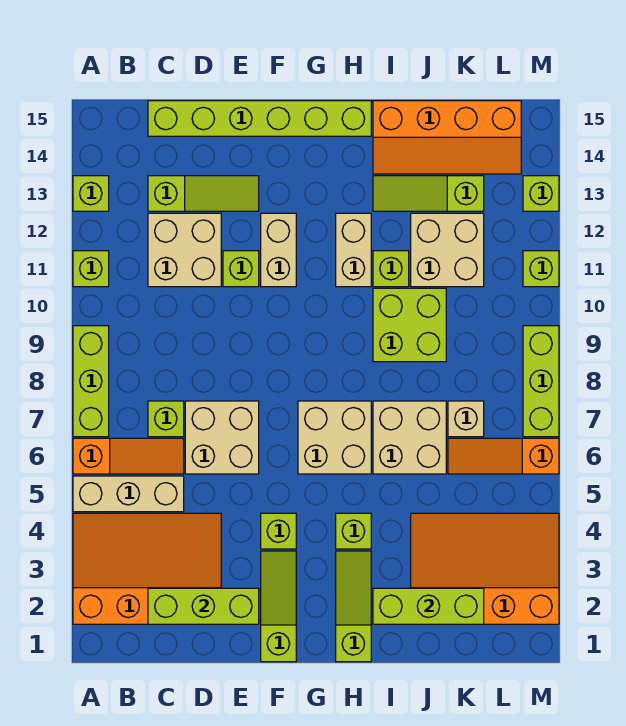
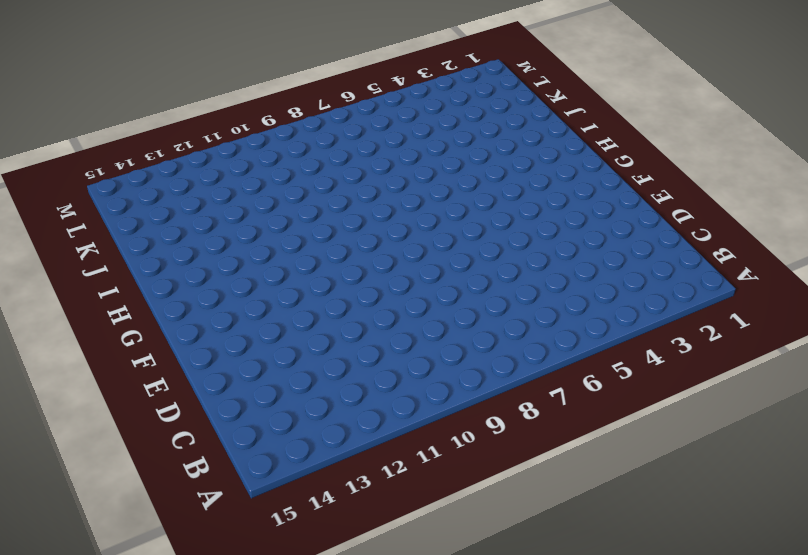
none -> orange 3x4 slope [73,513,221,624]
none -> tan 1x3 brick [73,476,184,512]
none -> orange 1x3 slope [73,438,184,474]
none -> lime 1x3 brick [73,326,109,437]

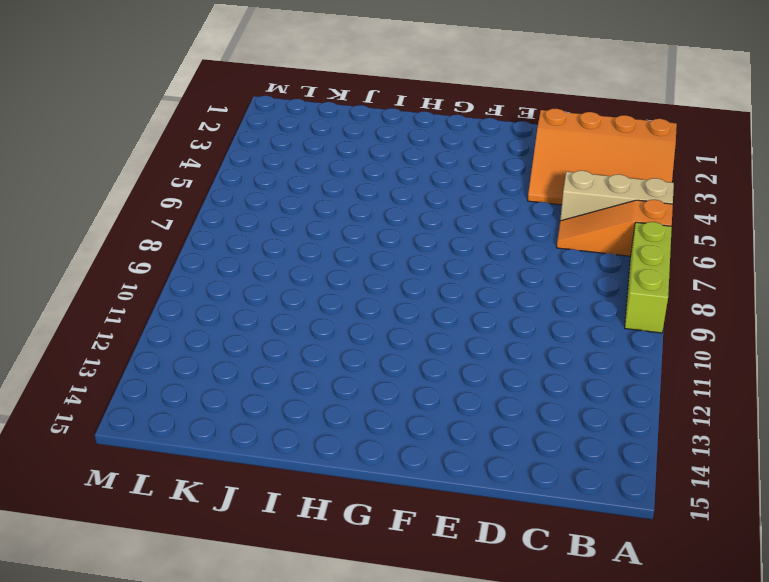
none -> lime 1x1 brick [73,251,109,287]
none -> lime 1x1 brick [73,176,109,211]
none -> lime 1x1 brick [148,401,184,437]
none -> tan 2x2 brick [148,213,221,287]

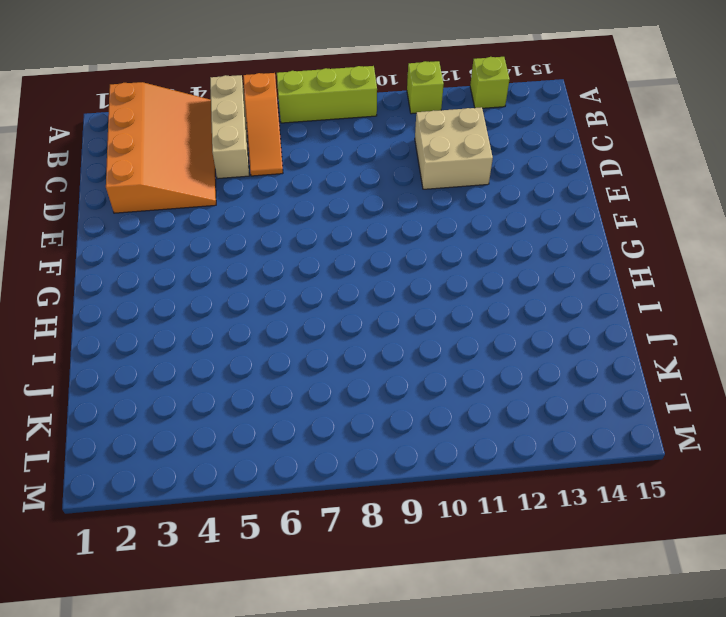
none -> lime 1x1 brick [148,401,184,437]
none -> lime 1x3 slope [148,176,259,211]
none -> lime 1x6 brick [148,101,371,136]
none -> tan 2x2 brick [185,401,259,474]

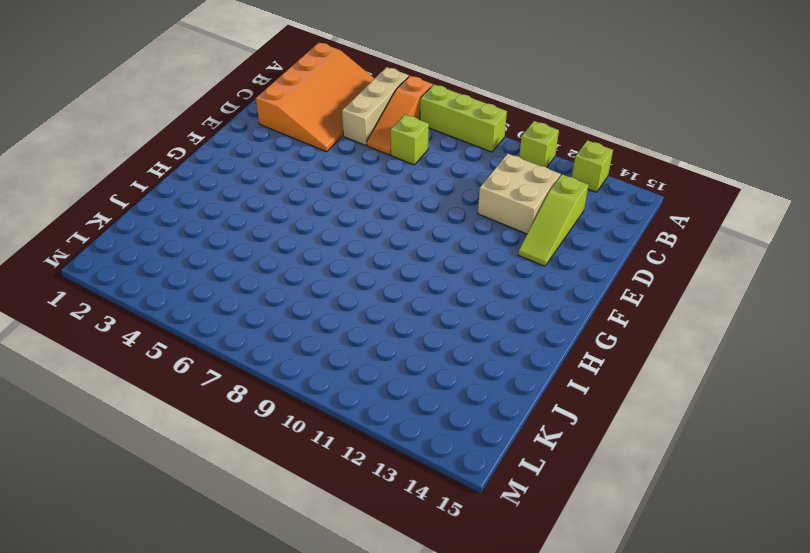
none -> lime 1x6 brick [148,101,371,136]
none -> tan 2x2 brick [185,401,259,474]
none -> lime 1x1 brick [223,251,259,287]
none -> lime 1x3 slope [261,551,296,662]

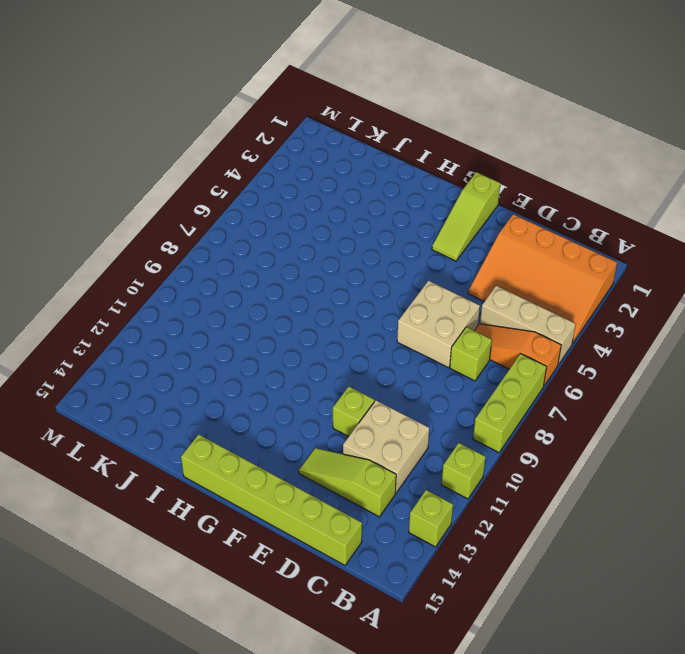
none -> lime 1x1 brick [261,513,296,549]
none -> tan 1x2 brick [261,213,296,287]
none -> tan 2x2 brick [298,401,371,474]
none -> lime 1x3 slope [336,551,371,662]

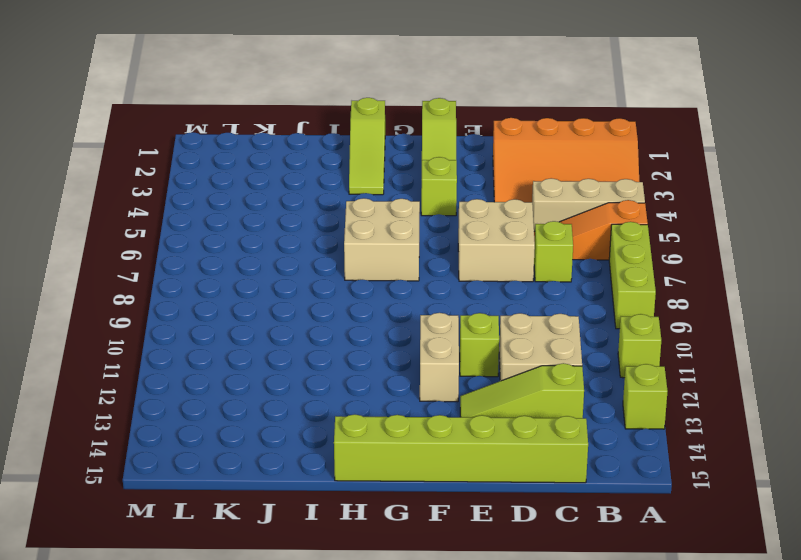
none -> lime 1x1 brick [336,513,371,549]
none -> tan 1x2 brick [336,213,371,287]
none -> tan 2x2 brick [373,401,446,474]
none -> lime 2x2 brick [373,288,446,362]

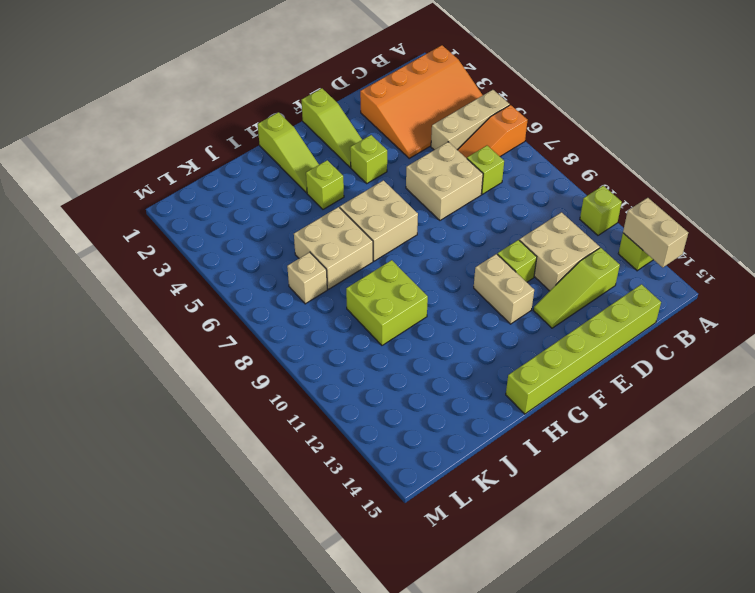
tan 1x2 brick [623,198,688,268] -> tan 1x2 brick moved to [336,213,371,287]
none -> lime 1x3 brick [73,326,109,437]
none -> lime 1x1 brick [373,251,409,287]
none -> lime 1x3 slope [373,176,484,211]
none -> orange 2x4 slope [373,101,521,174]

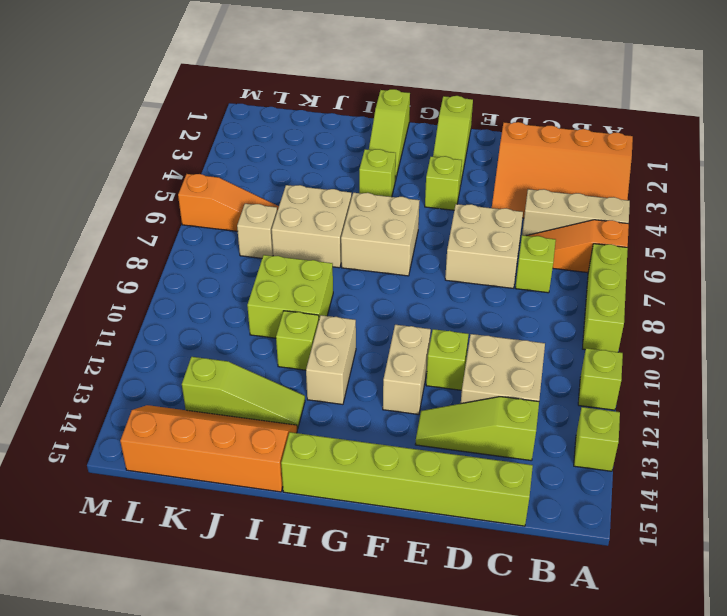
none -> orange 3x4 slope [411,513,559,624]
none -> tan 2x2 brick [411,213,484,287]
none -> lime 1x3 brick [523,326,559,437]
none -> lime 1x1 brick [523,251,559,287]

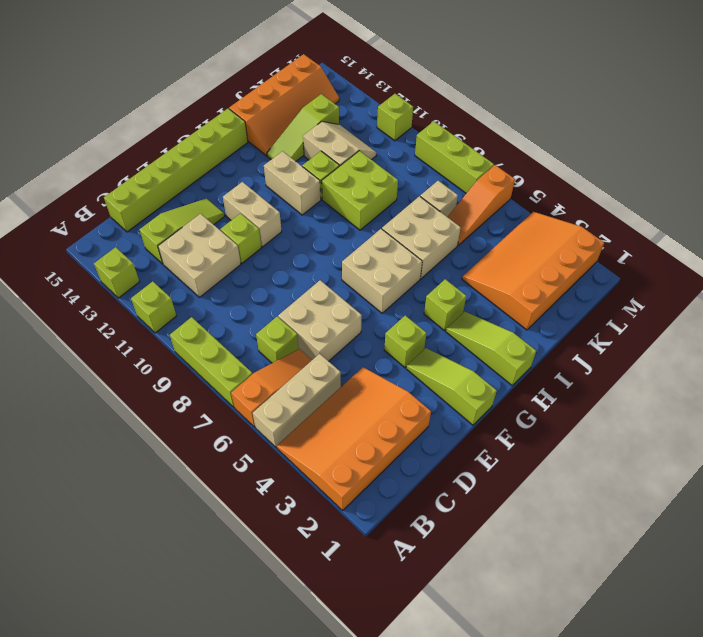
tan 2x2 slope [303,122,376,166] -> tan 2x2 brick [411,213,484,287]
none -> lime 1x1 brick [523,176,559,211]
none -> lime 1x3 brick [148,588,259,624]
none -> lime 1x3 brick [373,588,484,624]

